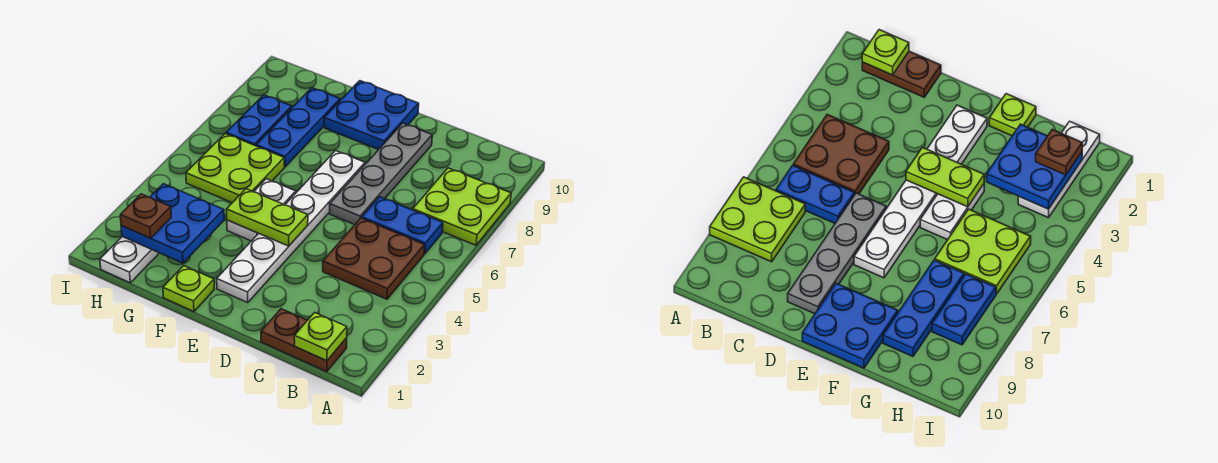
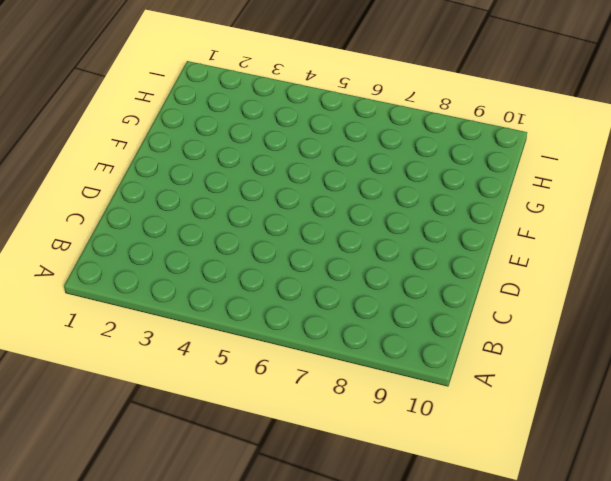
none -> lime 2x2 plate [413,168,511,245]
none -> brown 1x2 plate [261,309,347,372]
none -> brown 2x2 plate [323,218,425,299]

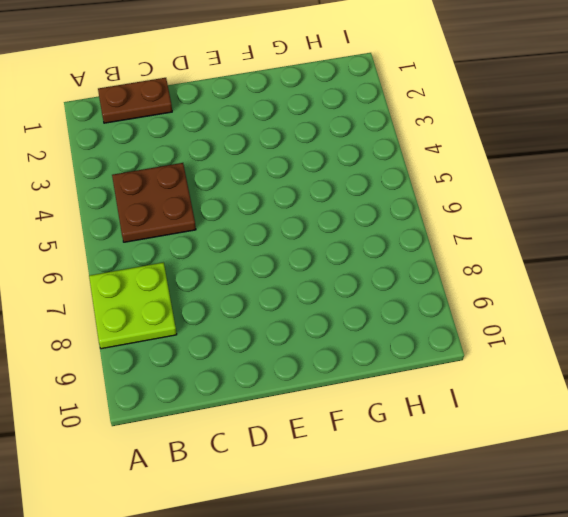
none -> blue 1x2 plate [362,197,443,254]
none -> grey 1x4 plate [330,123,432,225]
none -> white 1x6 plate [217,151,365,303]

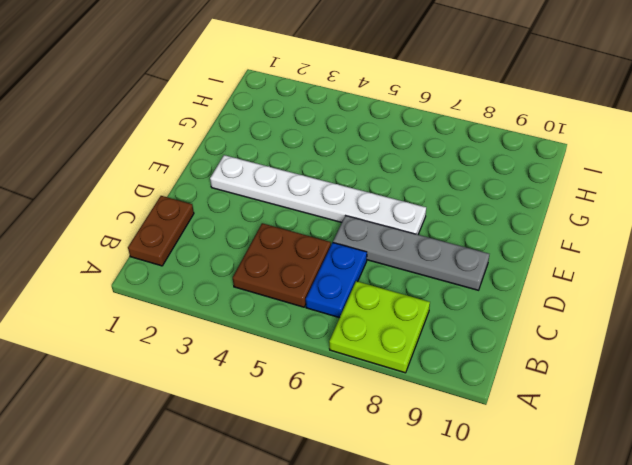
none -> blue 2x2 plate [324,81,419,150]
none -> lime 1x1 plate [163,266,214,312]
none -> white 1x2 plate [227,179,296,241]

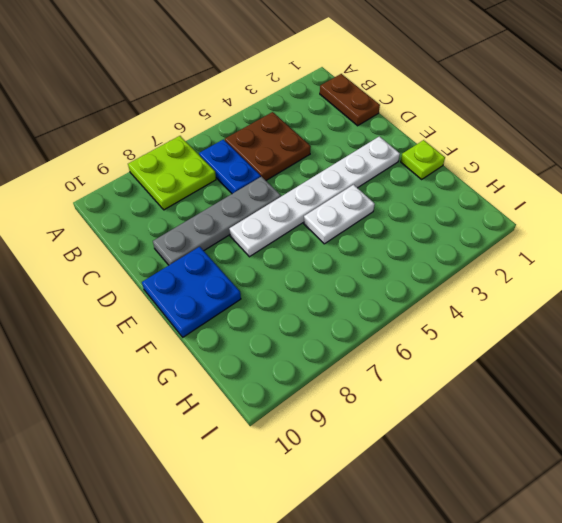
none -> lime 2x2 plate [186,134,284,203]
none -> blue 1x3 plate [256,88,340,167]
none -> white 1x3 plate [100,237,159,283]

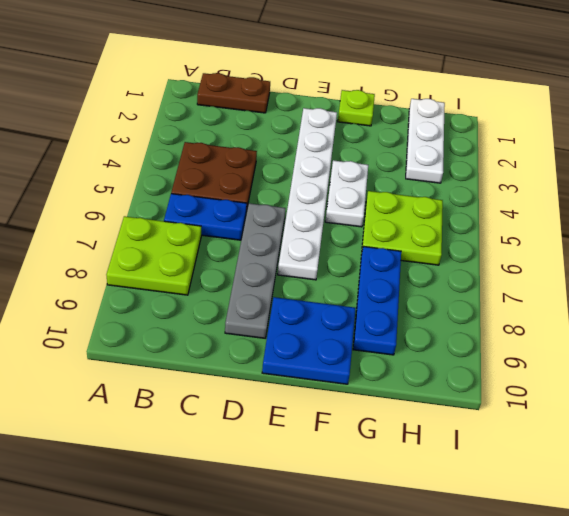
none -> blue 1x2 plate [226,95,292,146]
none -> lime 1x1 plate [294,312,347,361]
none -> lime 1x2 plate [226,189,308,246]

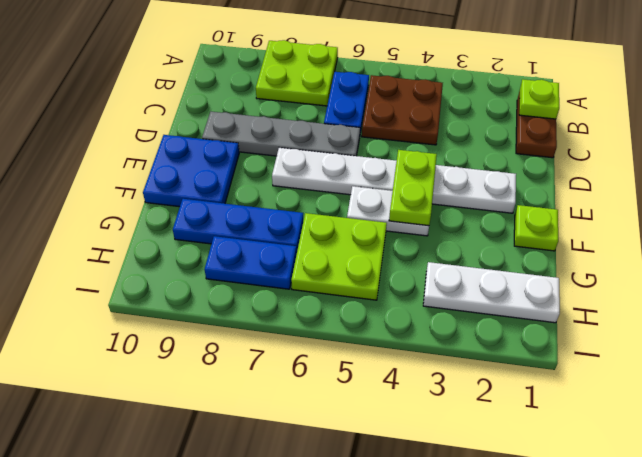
none -> blue 2x2 plate [121,184,224,263]
none -> brown 1x1 plate [120,194,171,238]

